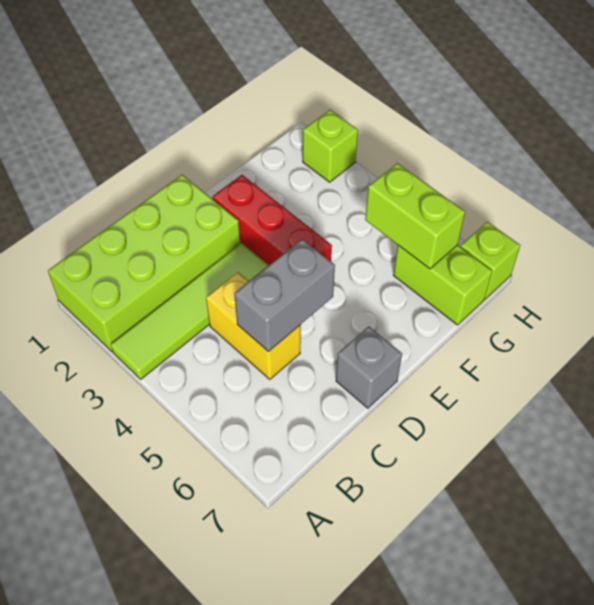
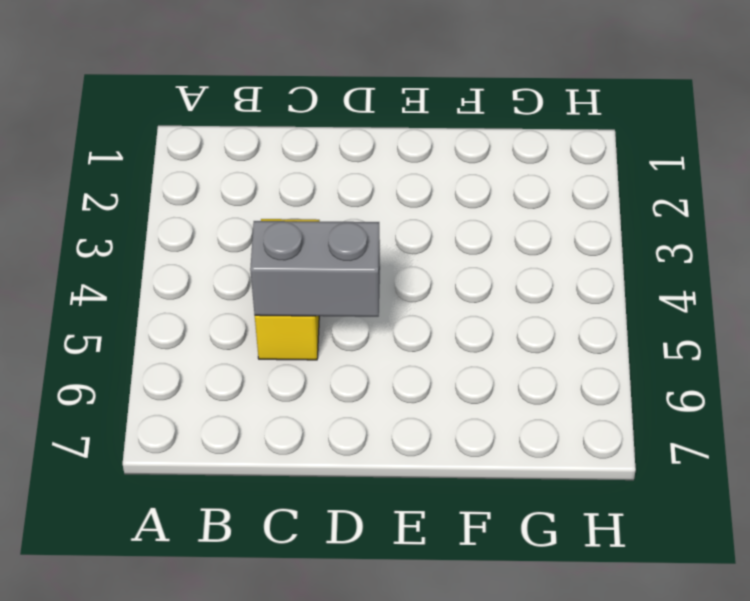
none -> lime 2x4 brick [48,175,240,352]
none -> lime 1x4 tile [111,243,269,379]

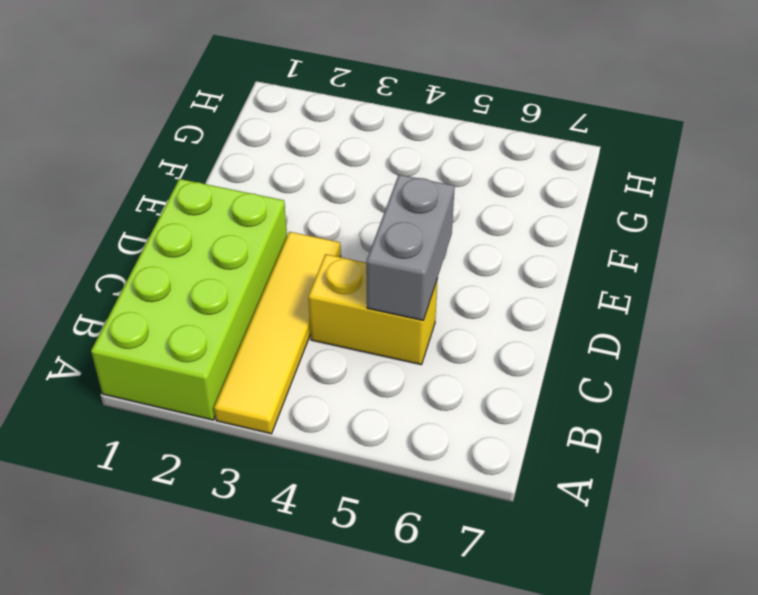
yellow 1x4 tile [214,232,341,434] -> lime 1x4 tile [111,243,269,379]
none -> grey 1x1 brick [336,326,402,408]
none -> red 1x3 brick [212,175,332,265]

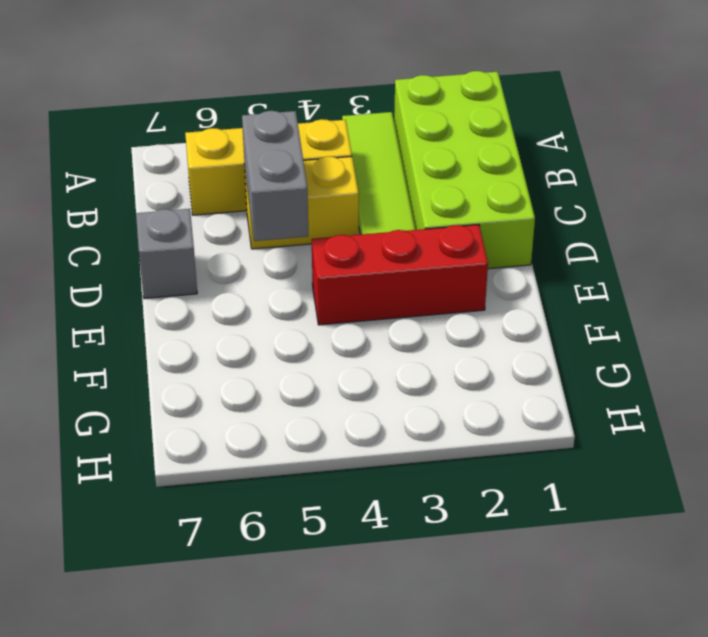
yellow 1x3 brick [185,119,352,215] -> none
none -> lime 1x2 brick [394,245,492,325]
none -> lime 1x1 brick [303,110,358,182]

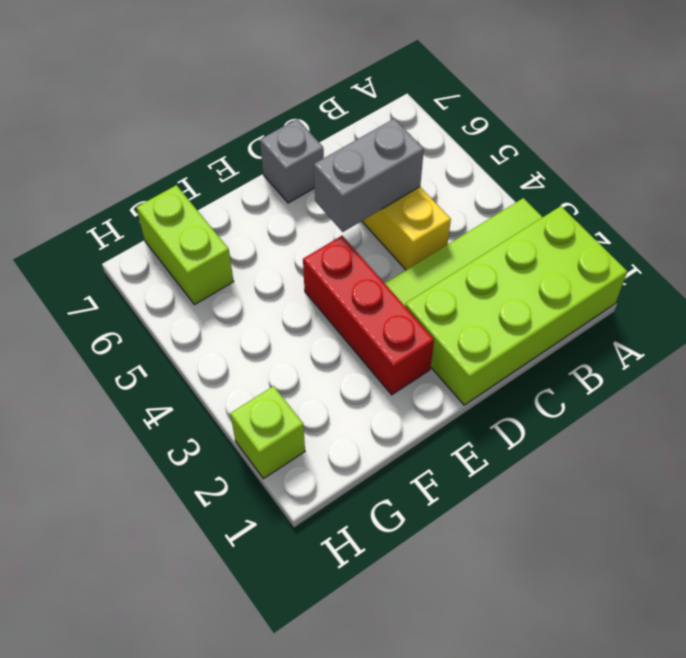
none -> lime 1x1 brick [460,222,520,299]
none -> lime 1x2 brick [365,163,465,269]

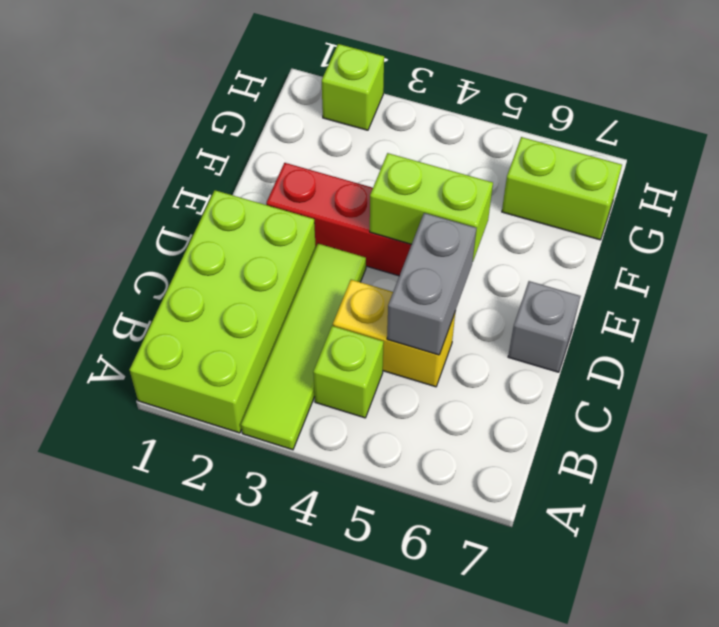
lime 1x1 brick [313,326,384,418] -> lime 1x1 brick moved to [460,222,520,299]
lime 1x2 brick [370,153,493,260] -> lime 1x2 brick moved to [365,163,465,269]

